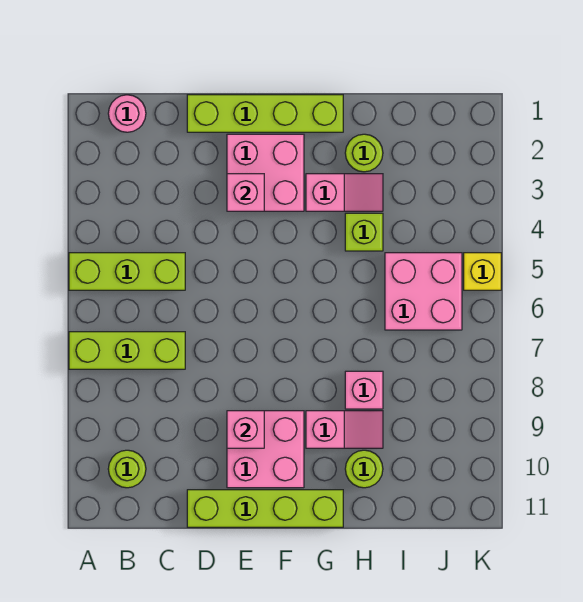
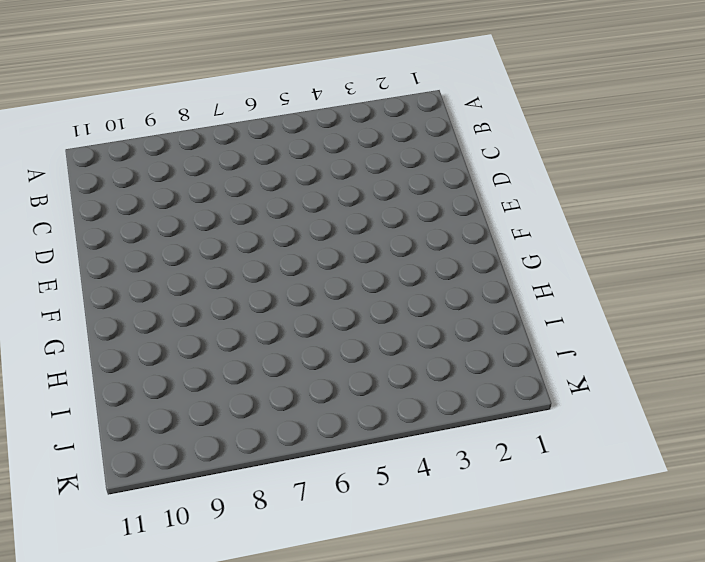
none -> lime 1x3 brick [69,253,185,290]
none -> lime 1x3 brick [69,332,185,369]
none -> pink 1x1 round brick [108,95,146,132]

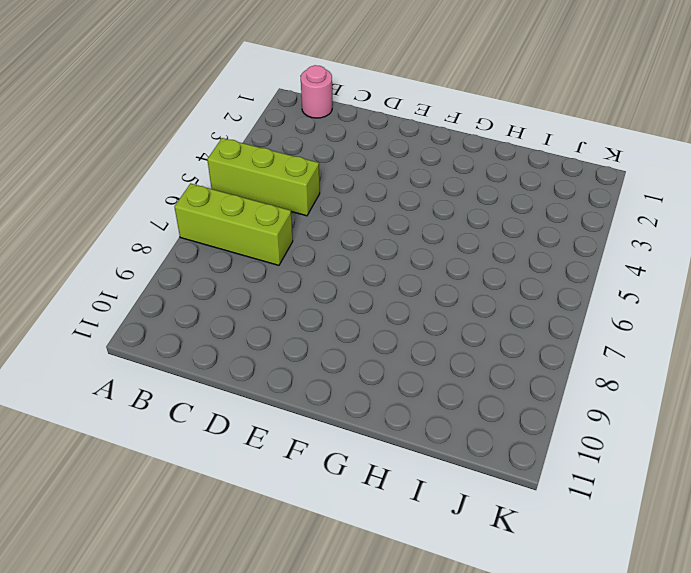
none -> lime 1x1 round brick [108,450,146,488]
none -> lime 1x4 brick [187,95,343,132]
none -> lime 1x4 brick [187,490,343,527]

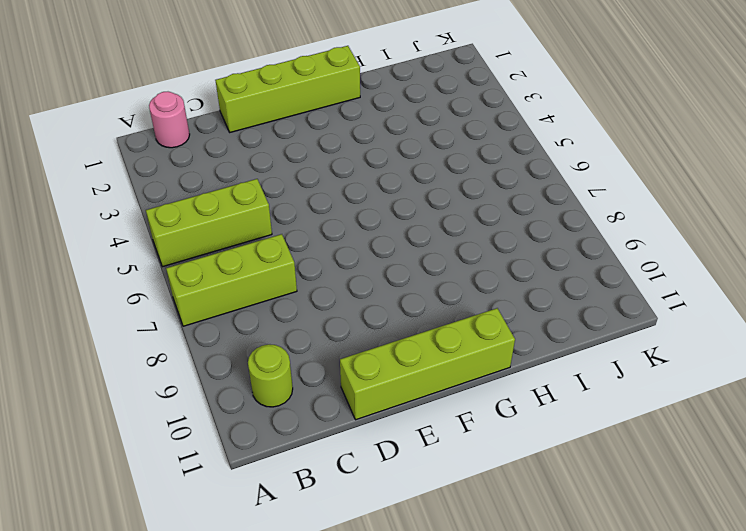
none -> pink 2x2 brick [227,134,304,211]
none -> pink 2x2 brick [227,411,304,488]
none -> pink 1x2 slope [306,174,383,211]

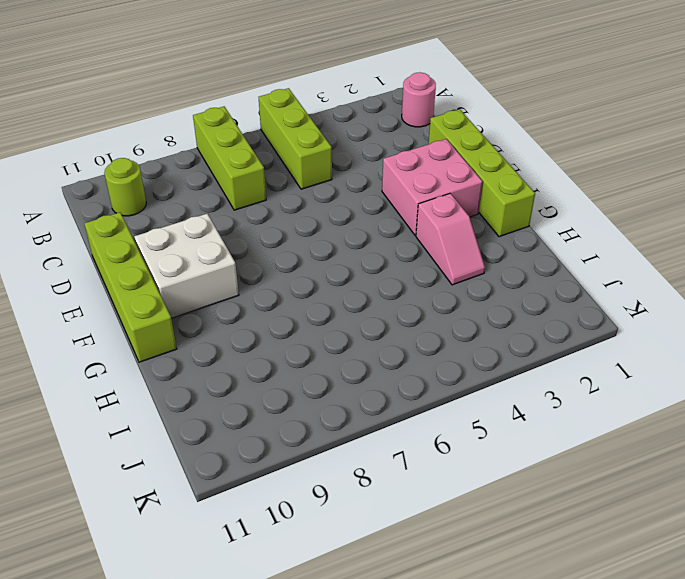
white 2x2 brick [134,214,239,318] -> pink 2x2 brick [227,411,304,488]
none -> pink 1x2 slope [306,411,383,448]
none -> lime 1x1 round brick [345,134,383,172]
none -> lime 1x1 brick [345,213,383,251]

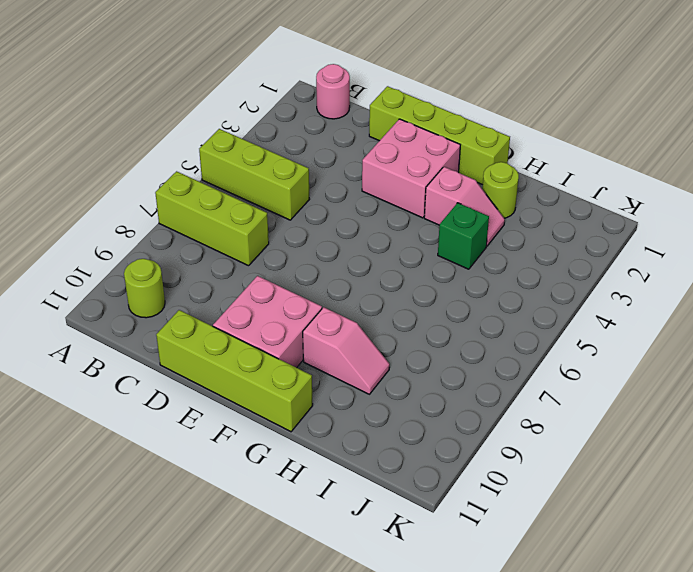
green 1x1 brick [438,203,489,269] -> lime 1x1 brick [345,213,383,251]
none -> pink 1x1 brick [345,371,383,409]
none -> lime 1x1 round brick [345,450,383,488]
none -> pink 2x2 brick [385,253,462,330]

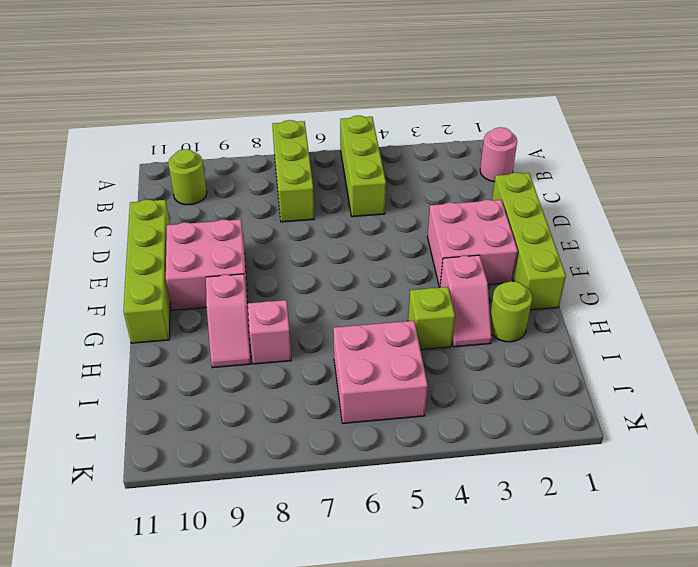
none -> lime 1x1 round brick [345,450,383,488]
none -> yellow 1x1 brick [464,253,501,290]
none -> pink 1x1 brick [227,174,264,211]

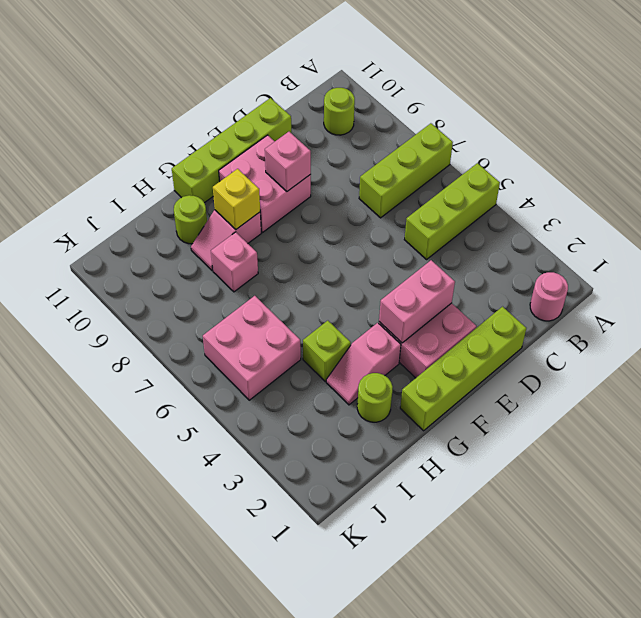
pink 1x2 brick [379,260,455,343] -> pink 1x1 brick [227,174,264,211]
yellow 1x1 brick [213,169,260,229] -> yellow 1x1 brick moved to [464,253,501,290]

